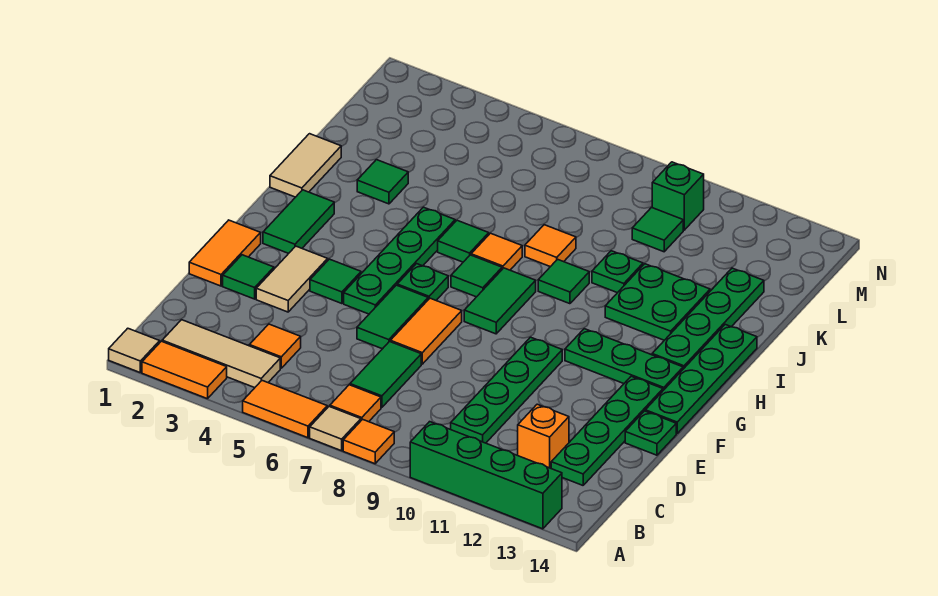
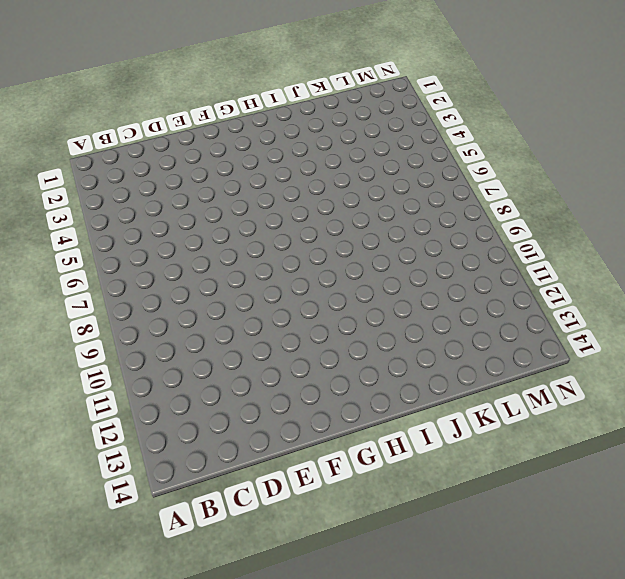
none -> tan 1x1 tile [109,328,160,372]
none -> orange 1x2 tile [142,341,227,399]
none -> orange 1x2 tile [243,381,327,438]
none -> tan 1x1 tile [310,407,361,451]

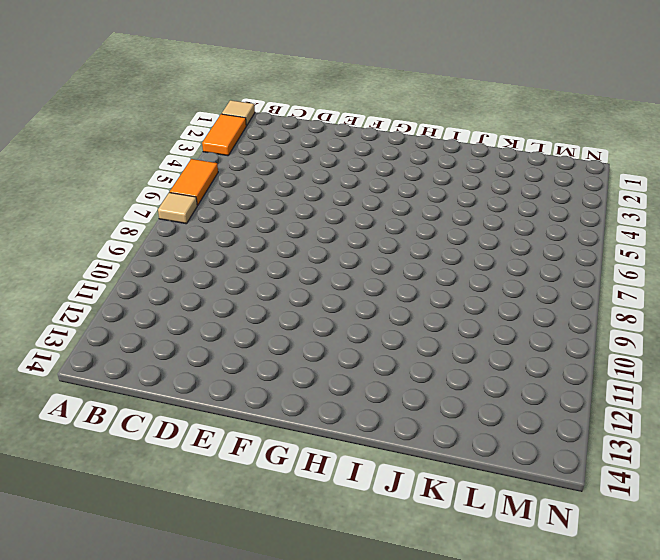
none -> orange 1x1 tile [343,419,394,464]
none -> green 1x4 brick [410,422,562,529]
none -> tan 1x3 tile [162,320,280,388]
none -> orange 1x1 tile [330,385,381,422]

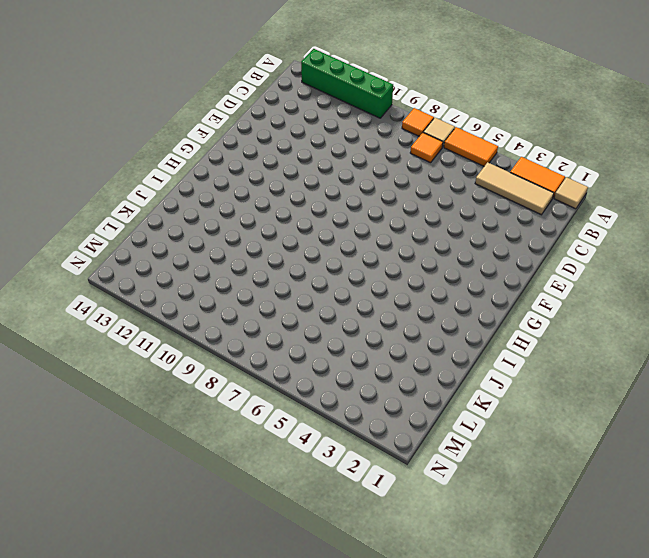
none -> orange 1x1 tile [249,324,301,368]
none -> green 1x2 tile [350,342,421,407]
none -> green 1x4 plate [451,337,562,443]
none -> orange 1x1 brick [518,404,569,468]

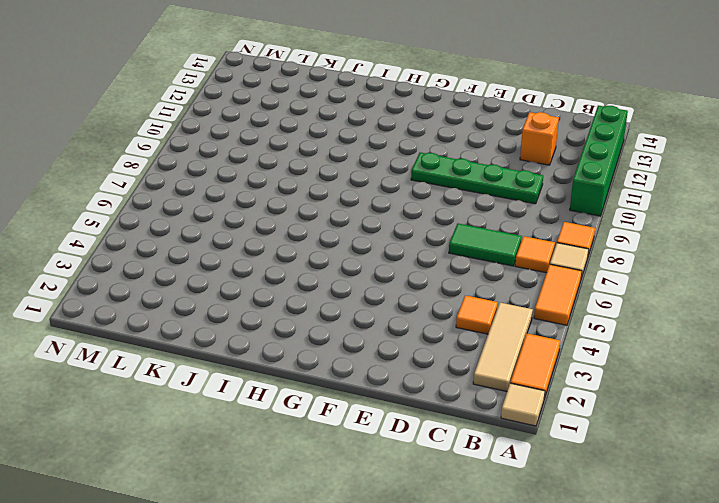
none -> green 1x4 plate [551,376,663,485]
none -> orange 1x2 tile [189,220,261,286]
none -> green 1x1 tile [223,255,274,299]
none -> tan 1x2 tile [256,246,328,312]

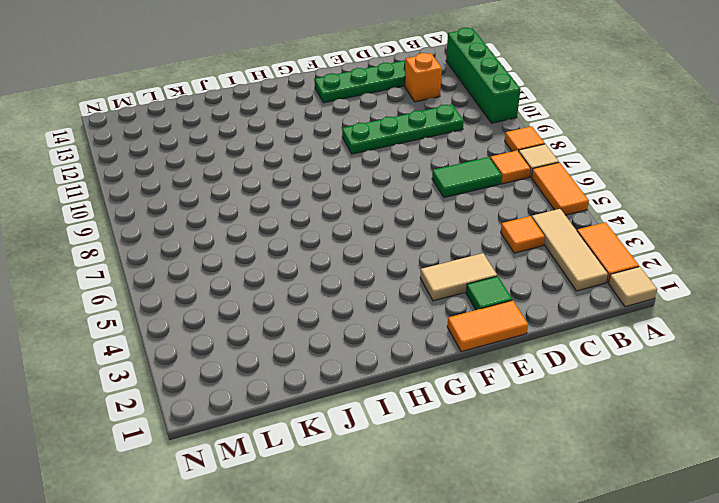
none -> green 1x2 tile [357,285,428,349]
none -> orange 1x2 tile [390,298,462,364]
none -> green 1x1 plate [625,411,676,455]
none -> green 1x1 tile [310,259,361,304]

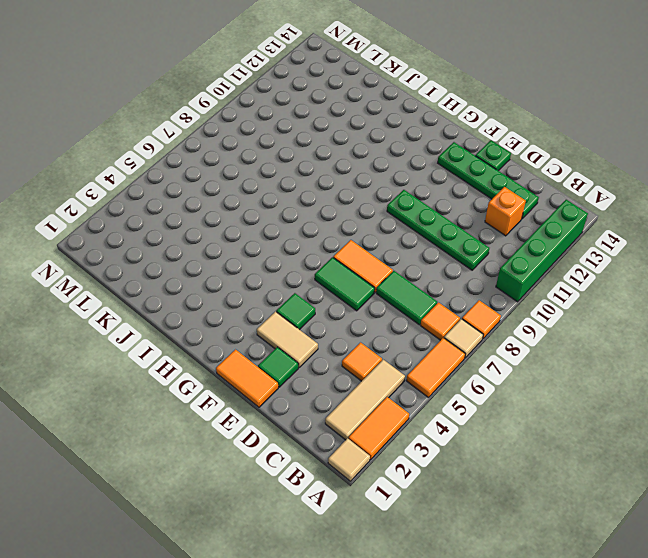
none -> green 1x4 plate [344,207,455,314]
none -> green 1x4 plate [645,324,757,434]
none -> green 1x2 tile [263,190,334,253]
none -> green 1x1 plate [397,264,448,300]

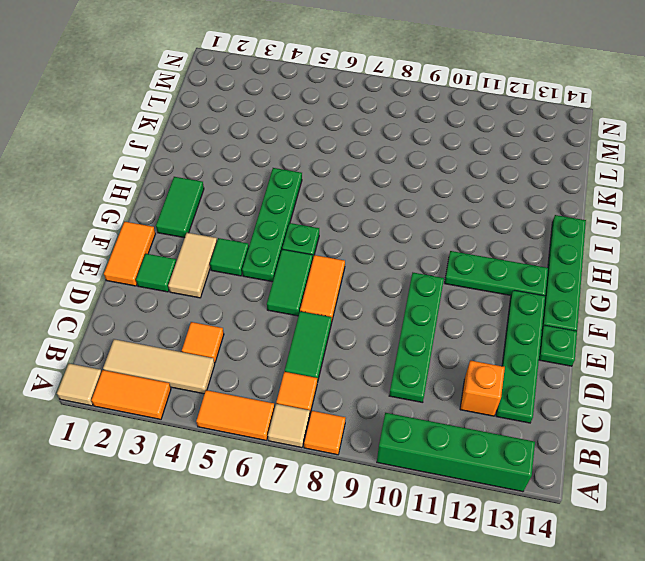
none -> green 1x2 tile [464,268,536,334]
none -> green 1x1 tile [451,255,502,297]
none -> green 1x4 plate [652,268,764,369]
none -> tan 1x2 tile [270,134,341,197]

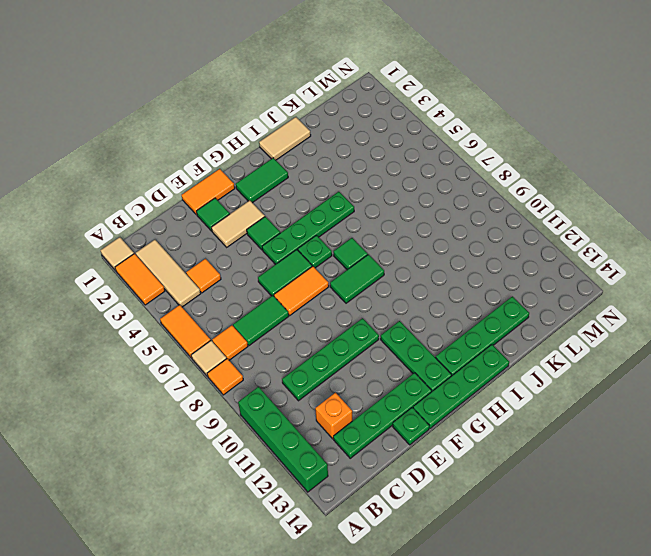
none -> green 1x1 tile [438,220,489,262]
none -> orange 1x1 tile [471,233,522,270]
none -> green 1x1 tile [538,259,589,304]
none -> green 2x2 plate [605,264,710,340]

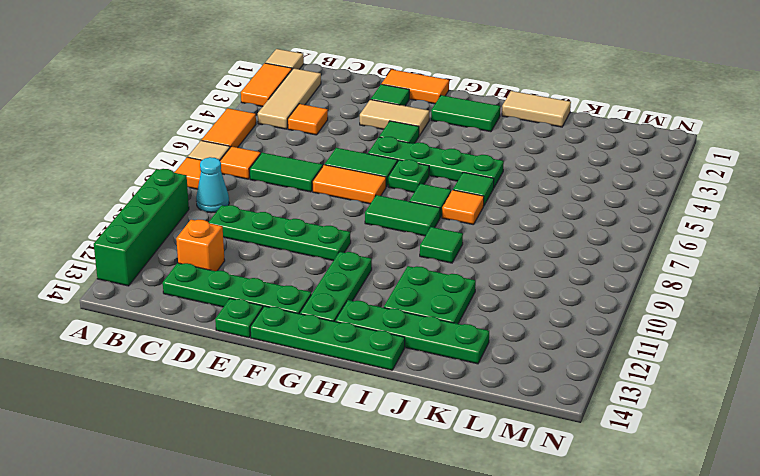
cyan 1x1 cone [196,157,229,213] -> none
none -> green 1x1 tile [357,160,408,204]
none -> orange 1x1 tile [525,225,576,267]
none -> green 1x1 plate [592,251,643,293]
none -> green 1x1 tile [632,208,683,252]

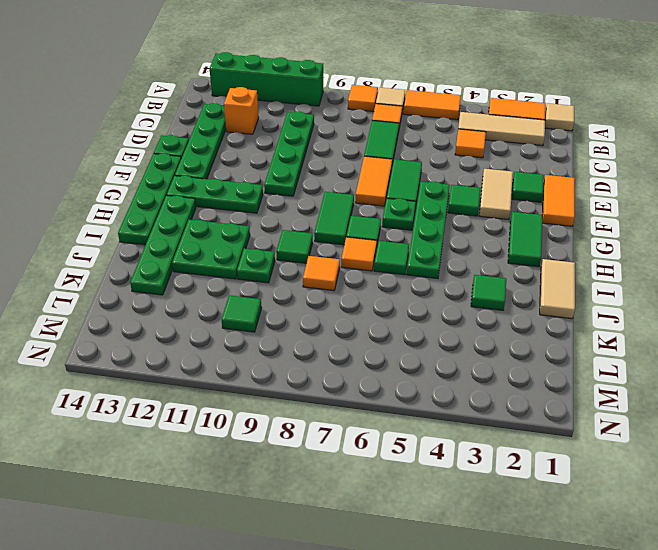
none -> green 1x1 brick [652,162,704,230]

